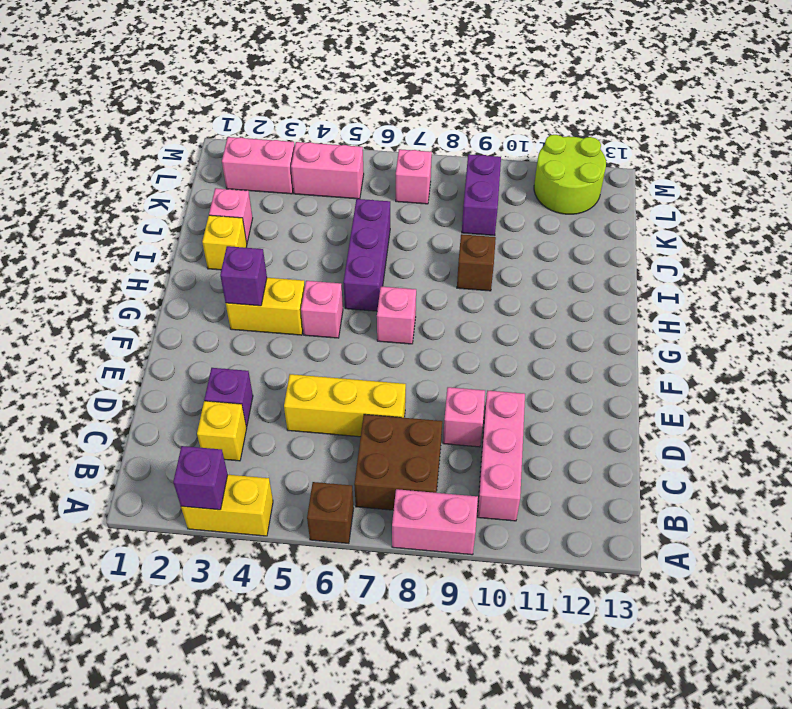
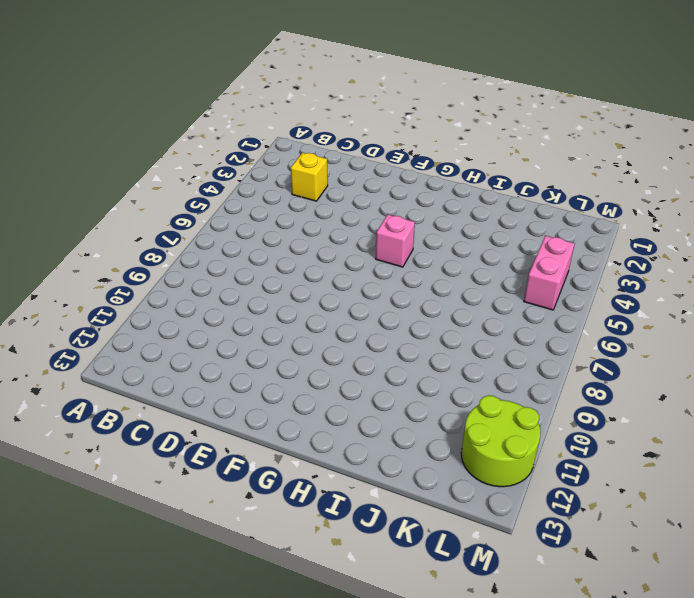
none -> yellow 1x2 brick [181,475,273,536]
none -> brown 1x1 brick [307,482,354,543]
none -> pink 1x2 brick [392,489,478,555]

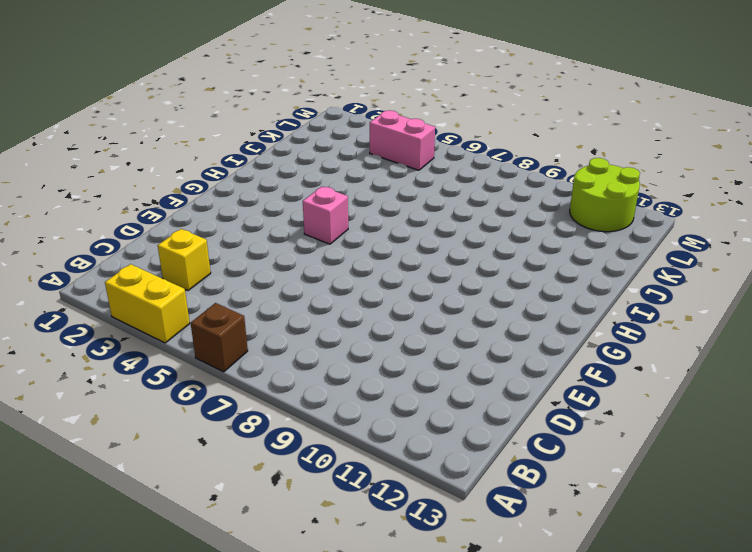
none -> pink 1x2 brick [392,489,478,555]
none -> brown 2x2 brick [354,414,442,510]
none -> pink 1x3 brick [477,390,525,521]

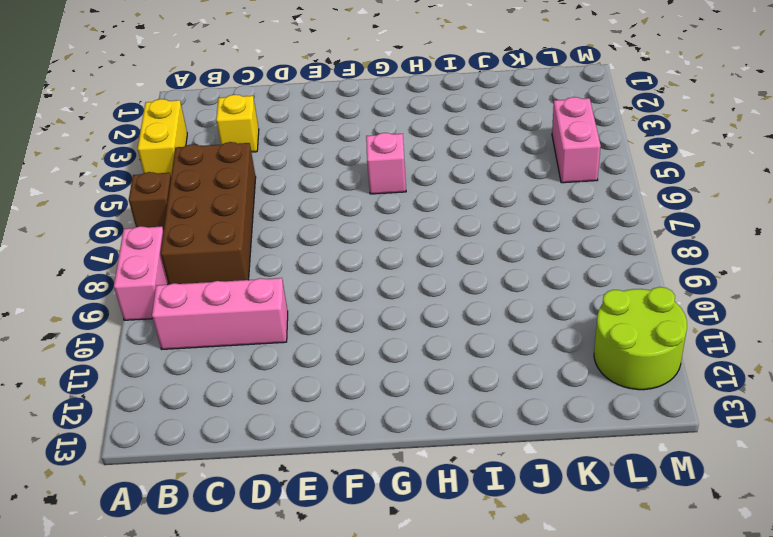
brown 2x4 brick [161,142,256,285] -> brown 2x2 brick [354,414,442,510]
none -> purple 1x1 brick [205,368,253,427]
none -> yellow 1x3 brick [284,374,406,437]
none -> pink 1x1 brick [443,387,485,447]

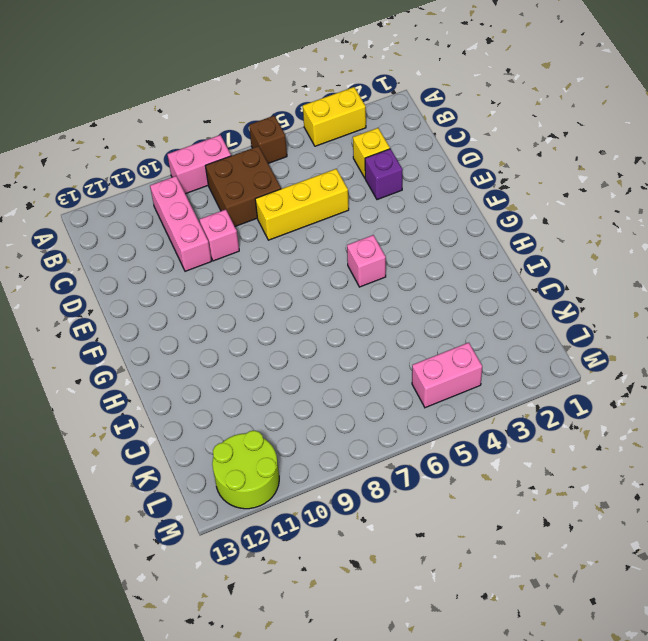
none -> yellow 1x2 brick [226,278,305,335]
none -> pink 1x1 brick [377,287,416,344]
none -> purple 1x3 brick [343,199,390,311]

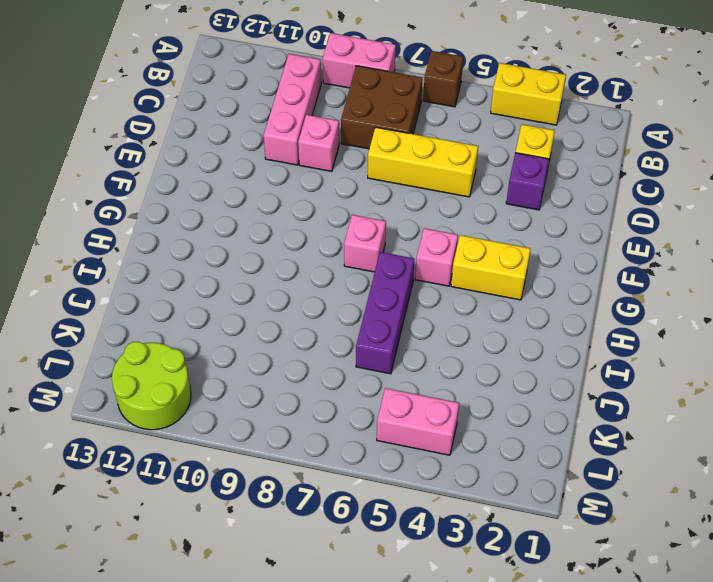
none -> yellow 1x1 brick [202,215,247,270]
none -> brown 1x1 brick [457,234,496,291]
none -> pink 1x1 brick [209,188,253,243]

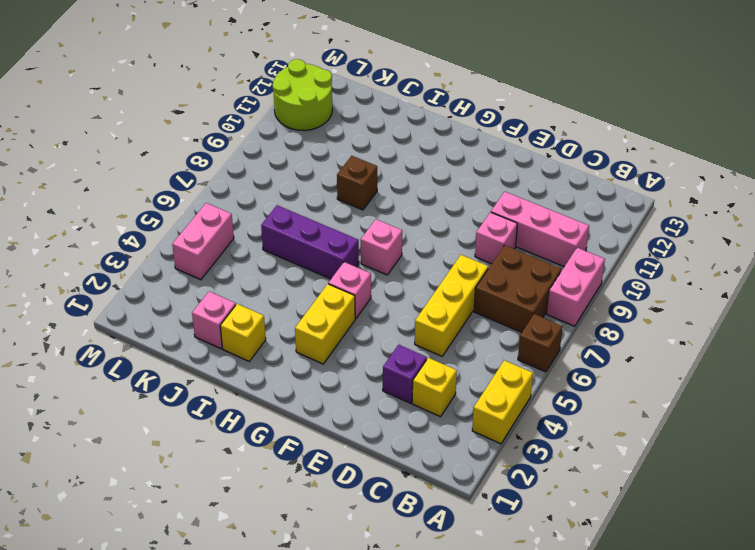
none -> purple 1x2 brick [462,154,501,236]
none -> pink 1x2 brick [222,137,295,194]
none -> pink 1x1 brick [396,149,432,204]

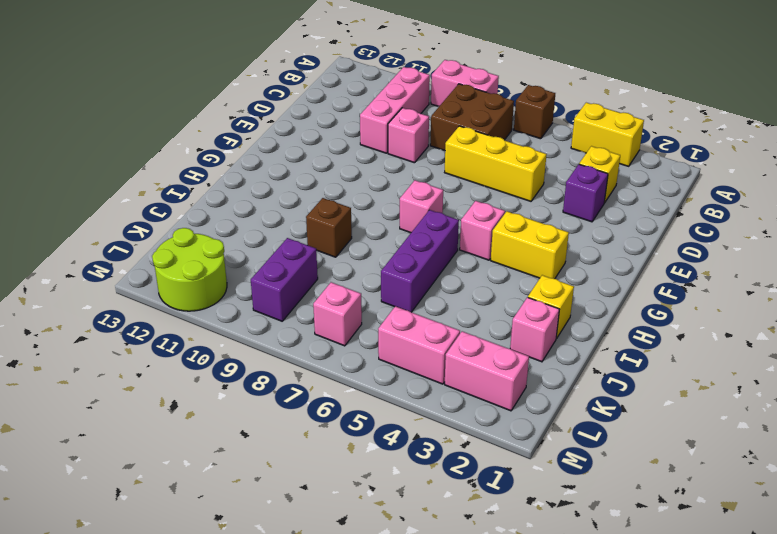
none -> purple 1x1 brick [173,446,228,510]
none -> purple 1x1 brick [220,246,267,306]

